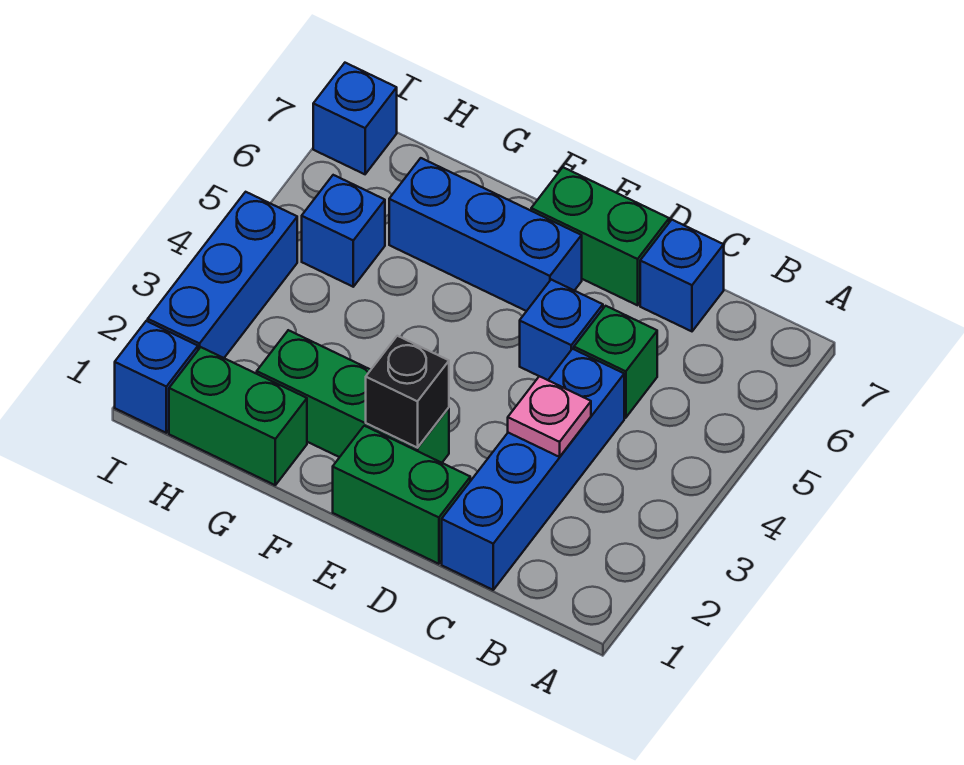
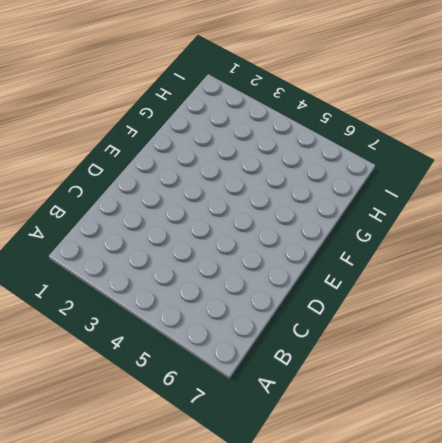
none -> blue 1x4 brick [442,349,624,590]
none -> green 1x1 brick [574,306,657,418]
none -> blue 1x1 brick [640,220,724,331]

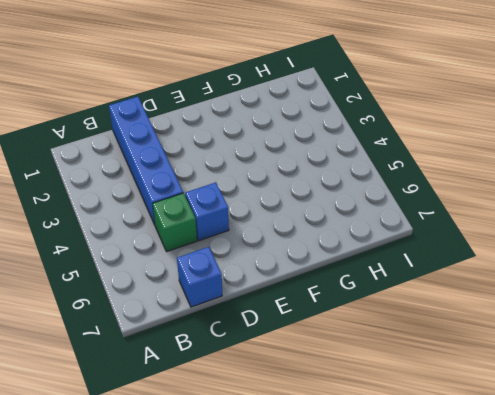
none -> green 1x2 brick [333,426,470,564]
none -> green 1x2 brick [531,167,669,305]
none -> green 1x3 brick [257,330,449,463]

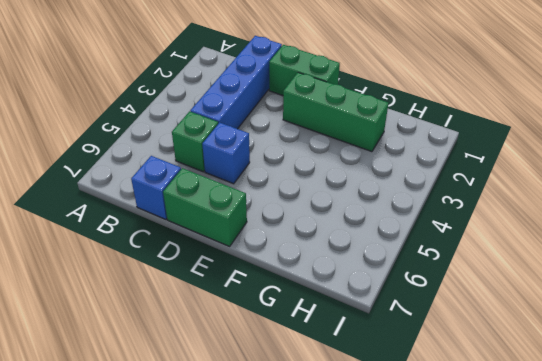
none -> blue 1x3 brick [389,158,582,311]
none -> green 1x2 brick [169,347,307,485]
none -> blue 1x1 brick [302,175,385,287]

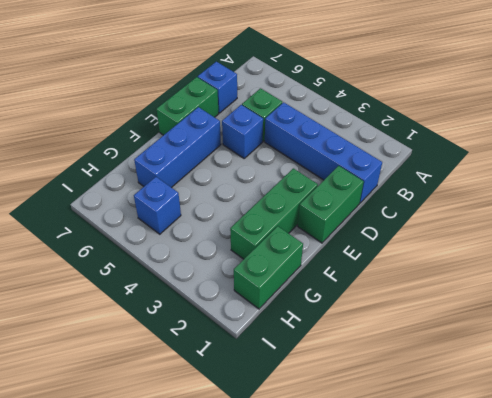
none -> blue 1x1 brick [115,321,198,433]
none -> blue 1x3 brick [148,192,297,358]
none -> blue 1x1 brick [313,63,397,174]

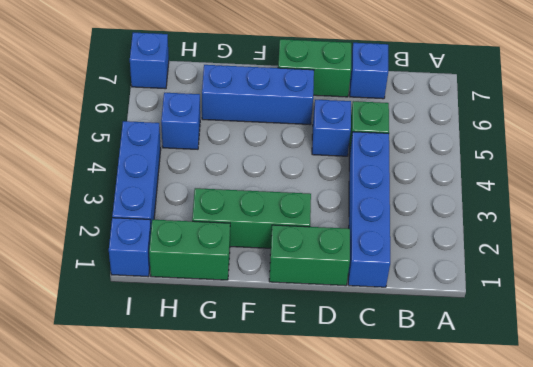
none -> pink 1x1 plate [508,376,591,457]
none -> black 1x1 brick [366,336,449,448]

